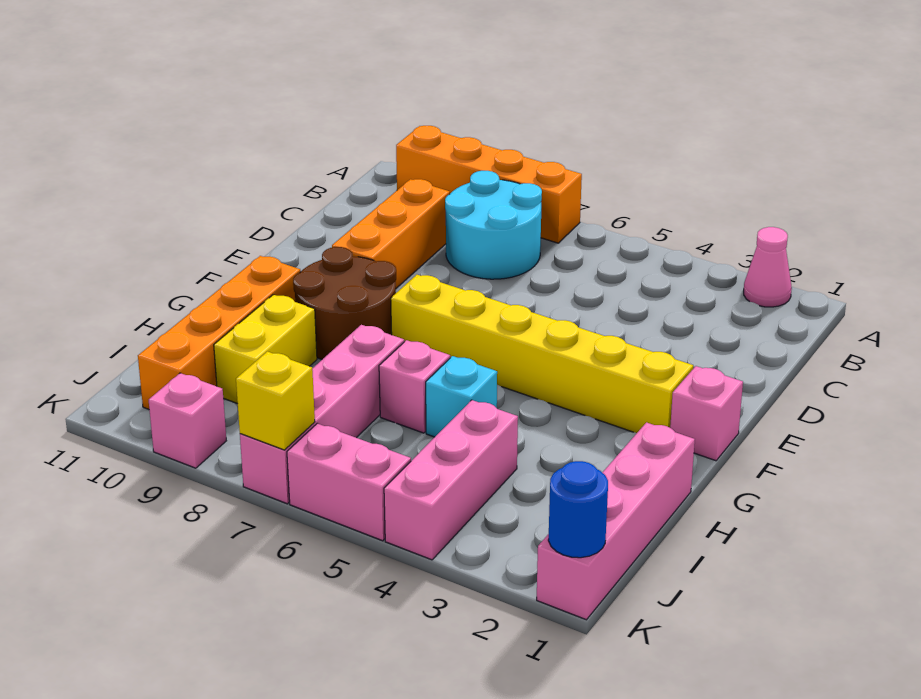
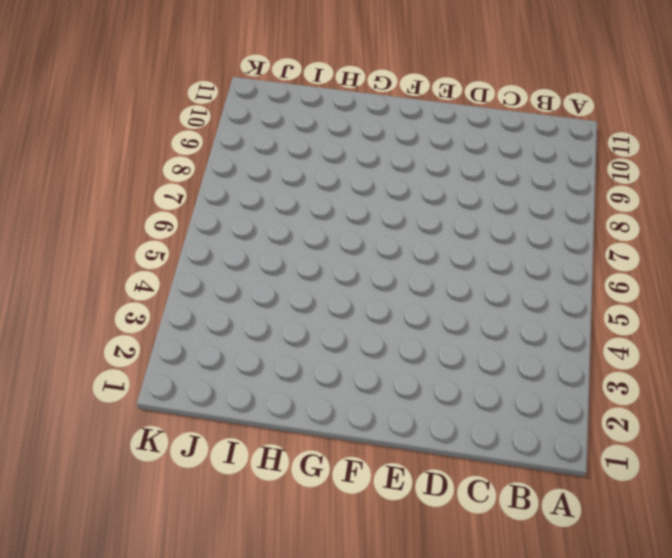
none -> pink 1x1 cone [744,227,792,307]
none -> orange 1x4 brick [396,126,582,243]
none -> cyan 2x2 round brick [445,171,542,279]

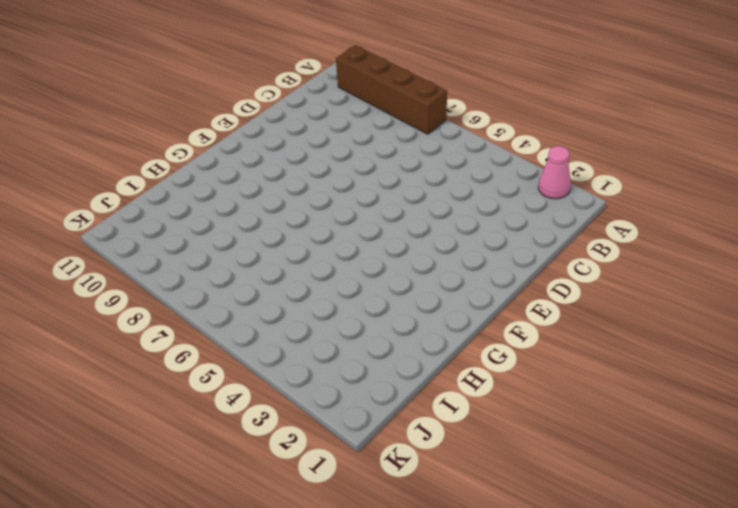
brown 1x4 brick [336,45,447,134] -> orange 1x4 brick [396,126,582,243]
none -> cyan 2x2 round brick [445,171,542,279]
none -> orange 1x3 brick [332,179,450,288]
none -> pink 1x1 brick [670,366,743,461]

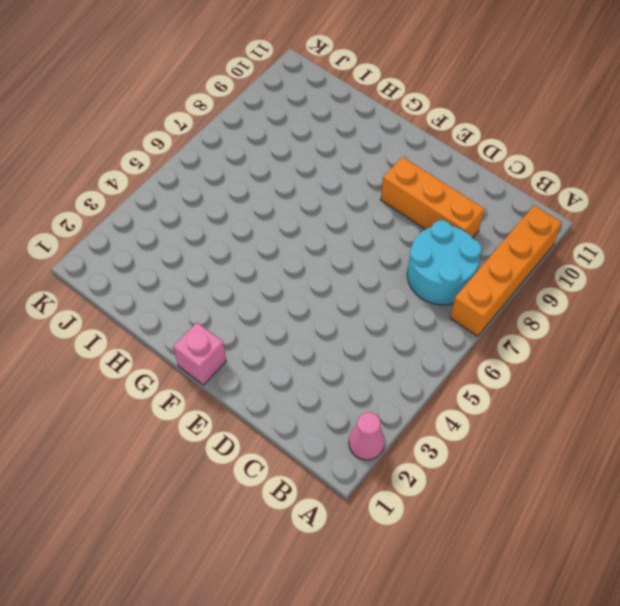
none -> yellow 1x6 brick [391,275,693,433]
none -> brown 2x2 round brick [293,247,396,359]
none -> orange 1x4 brick [138,256,301,409]

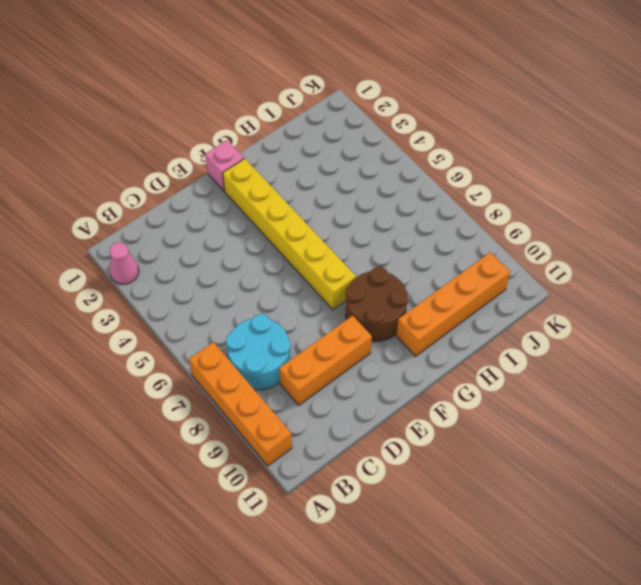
none -> pink 1x4 brick [537,422,695,620]
none -> cyan 1x1 brick [426,356,497,437]
none -> pink 1x1 brick [379,340,450,433]

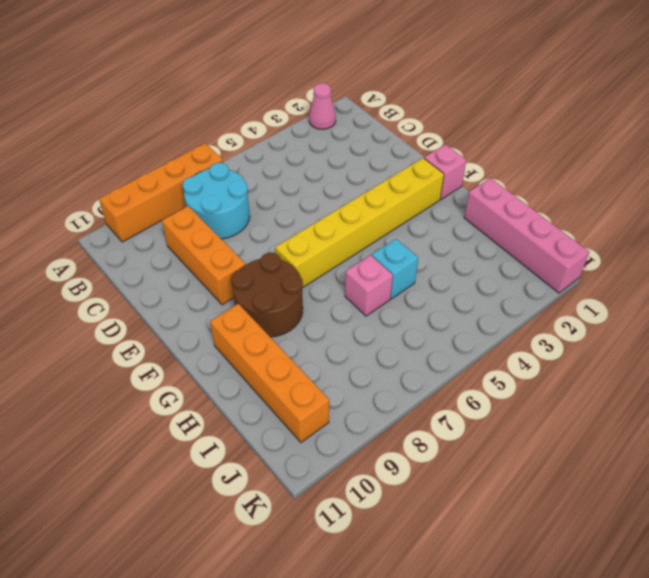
none -> pink 1x4 brick [240,325,404,504]
none -> yellow 1x2 brick [214,295,317,404]
none -> pink 1x3 brick [384,400,518,560]

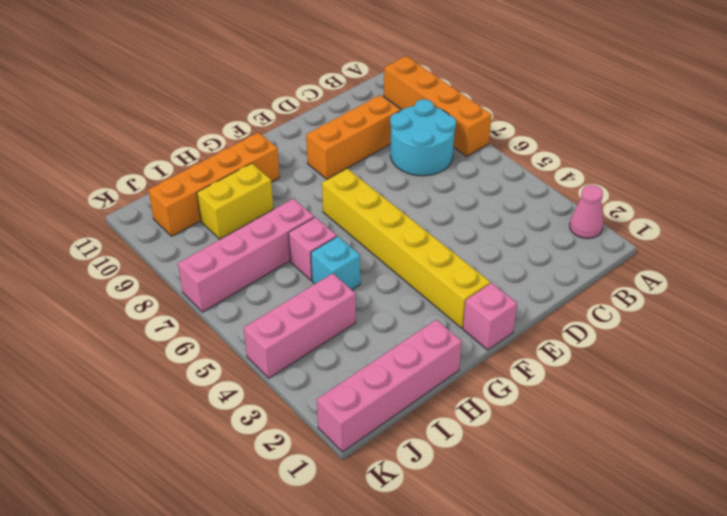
none -> brown 2x2 round brick [293,247,396,359]
none -> pink 1x2 brick [287,423,411,541]
none -> pink 1x1 brick [149,373,226,468]

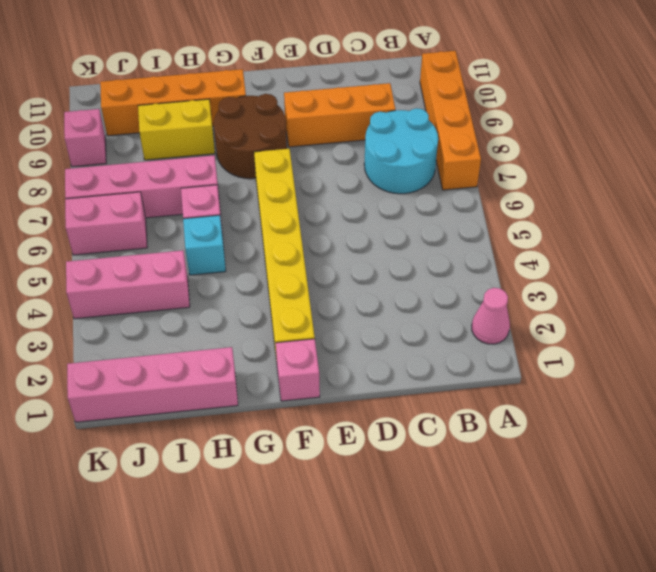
pink 1x2 brick [65,192,147,255] -> pink 1x2 brick turned to [287,423,411,541]
none -> blue 1x1 round brick [548,461,608,558]
none -> yellow 1x1 brick [236,351,315,450]

